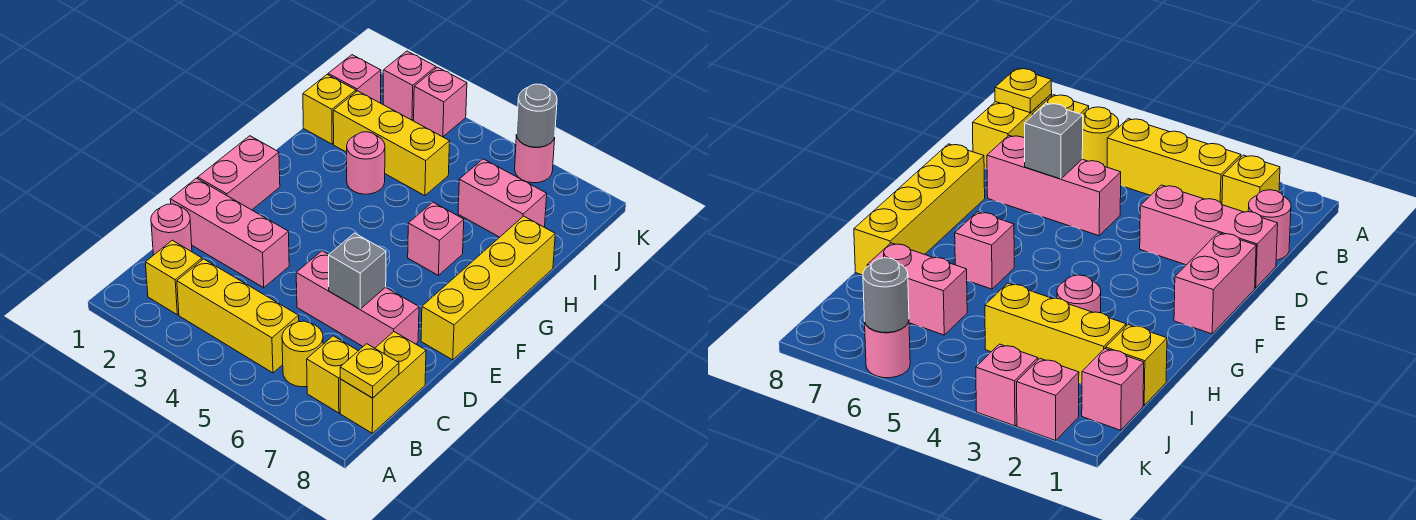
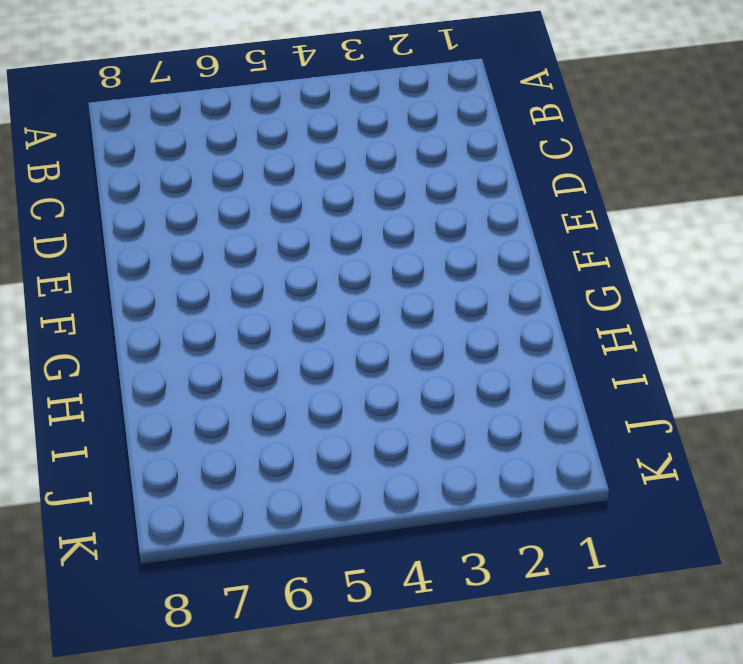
none -> yellow 1x1 brick [145,240,202,315]
none -> yellow 1x3 brick [177,259,299,373]
none -> yellow 1x1 round brick [282,321,323,387]

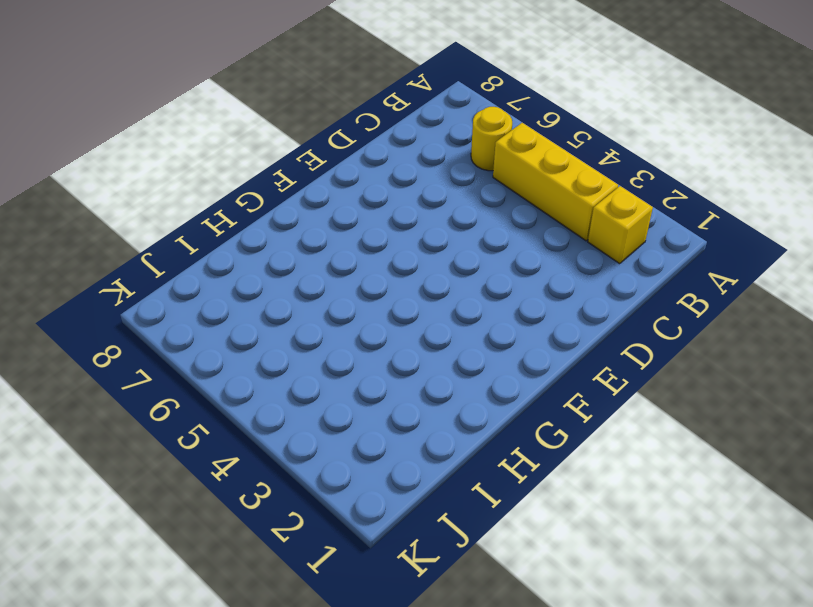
none -> yellow 1x1 brick [307,336,358,413]
none -> yellow 1x2 brick [340,332,426,433]
none -> pink 1x1 round brick [151,204,192,255]

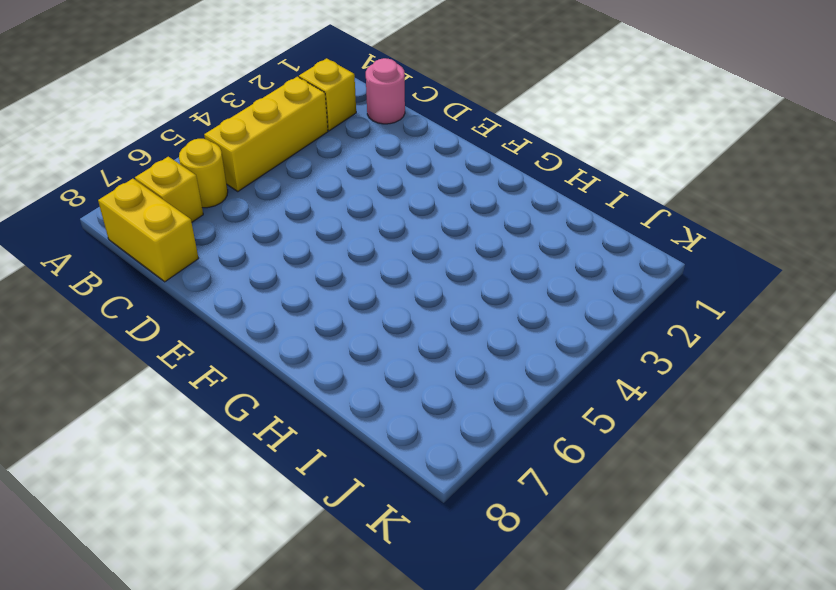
none -> pink 1x3 brick [170,178,289,288]
none -> pink 1x3 brick [296,251,419,348]
none -> pink 1x2 brick [198,136,280,210]

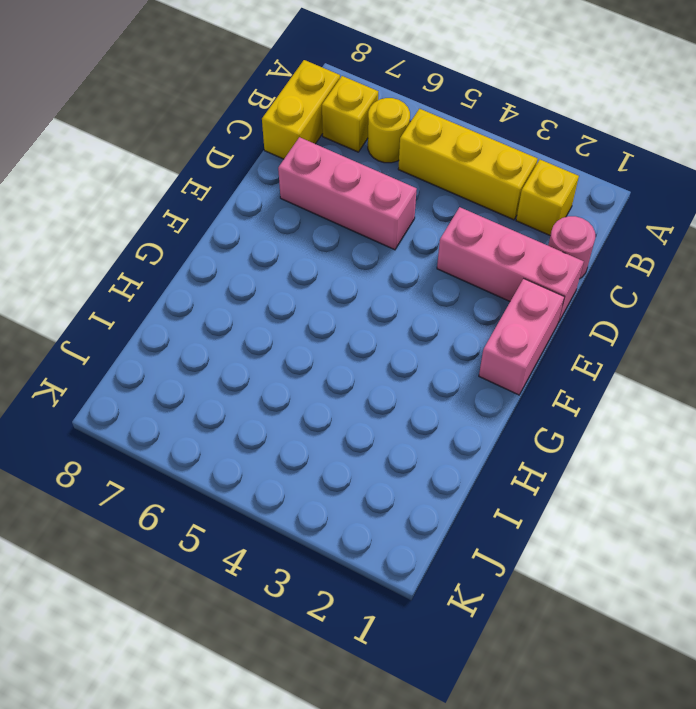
none -> yellow 1x4 brick [421,216,555,360]
none -> pink 1x1 brick [408,202,464,275]
none -> pink 1x1 round brick [347,132,385,194]

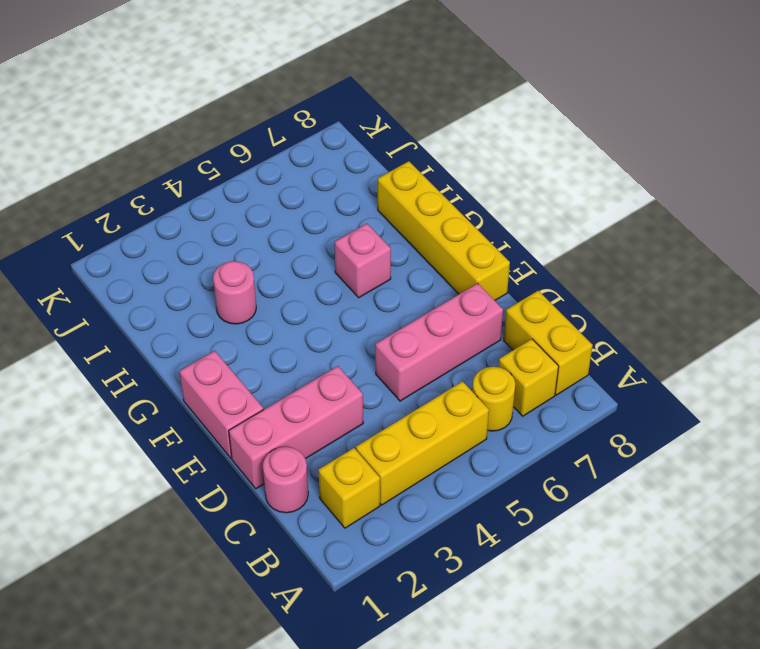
none -> yellow 1x1 brick [303,75,356,144]
none -> yellow 1x3 brick [333,91,450,196]
none -> pink 1x2 brick [458,159,547,237]

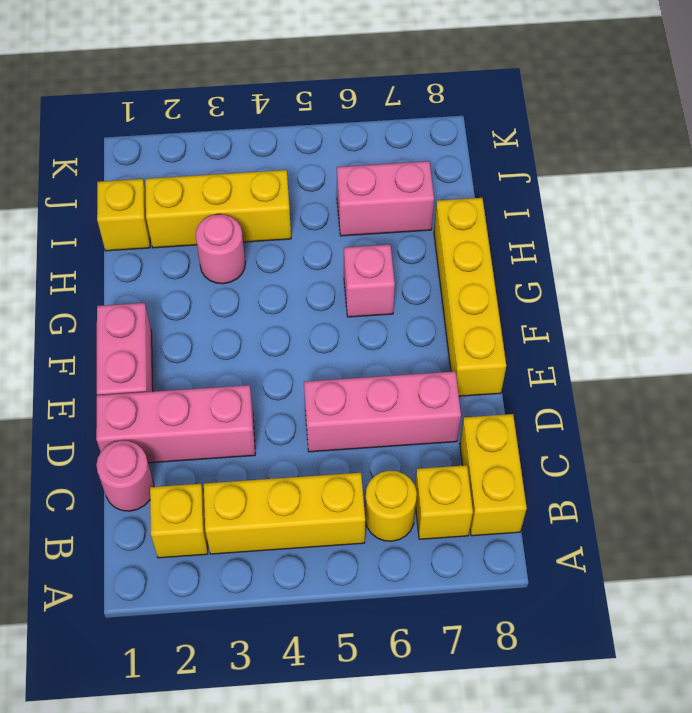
none -> pink 1x1 brick [328,55,381,103]
none -> pink 1x1 brick [383,51,436,120]
none -> pink 1x1 brick [414,67,467,137]

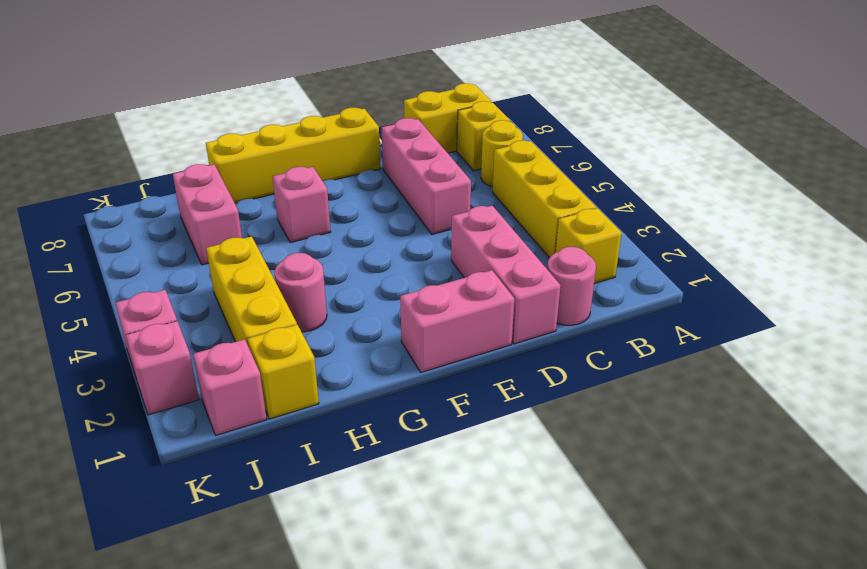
none -> pink 1x1 round brick [515,135,555,183]
none -> yellow 1x1 plate [340,344,399,398]
none -> grey 1x1 brick [329,233,386,309]

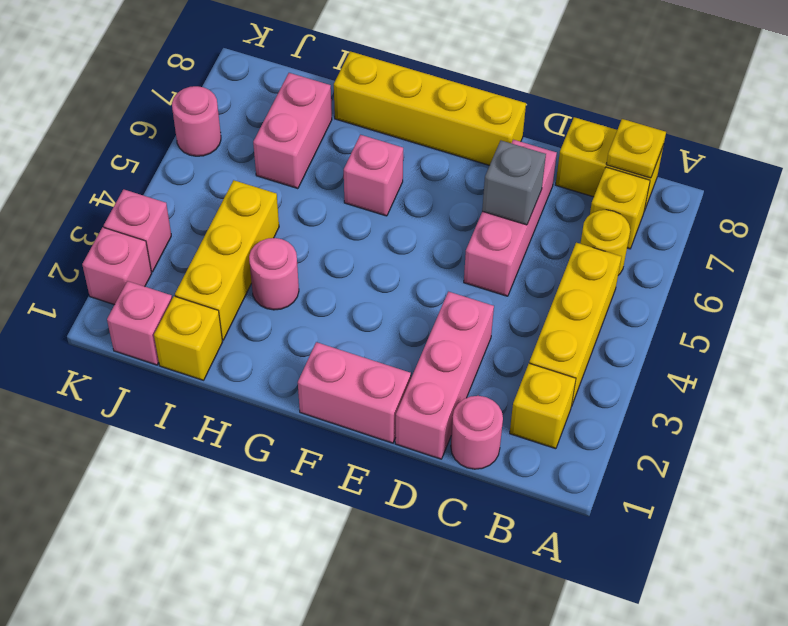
none -> grey 1x1 round brick [516,84,557,147]

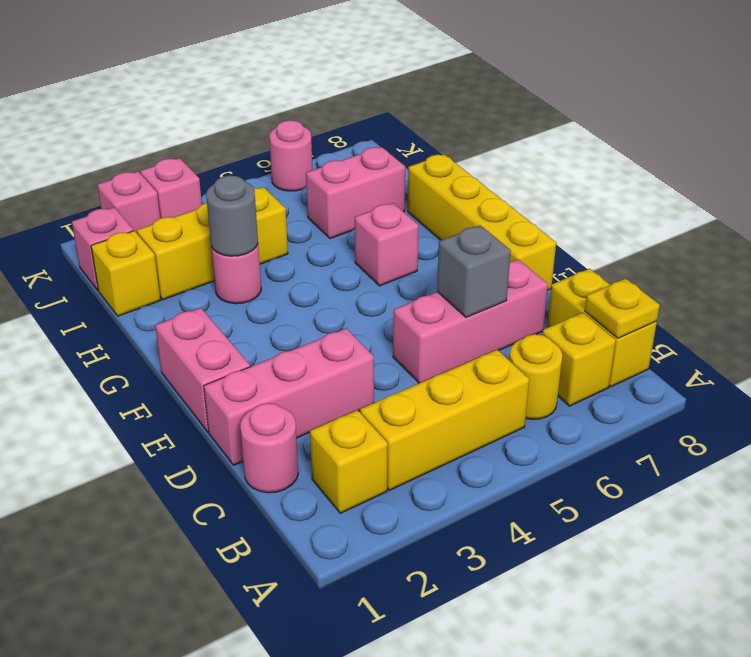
grey 1x1 round brick [206,175,258,256] -> grey 1x1 round brick moved to [516,84,557,147]

